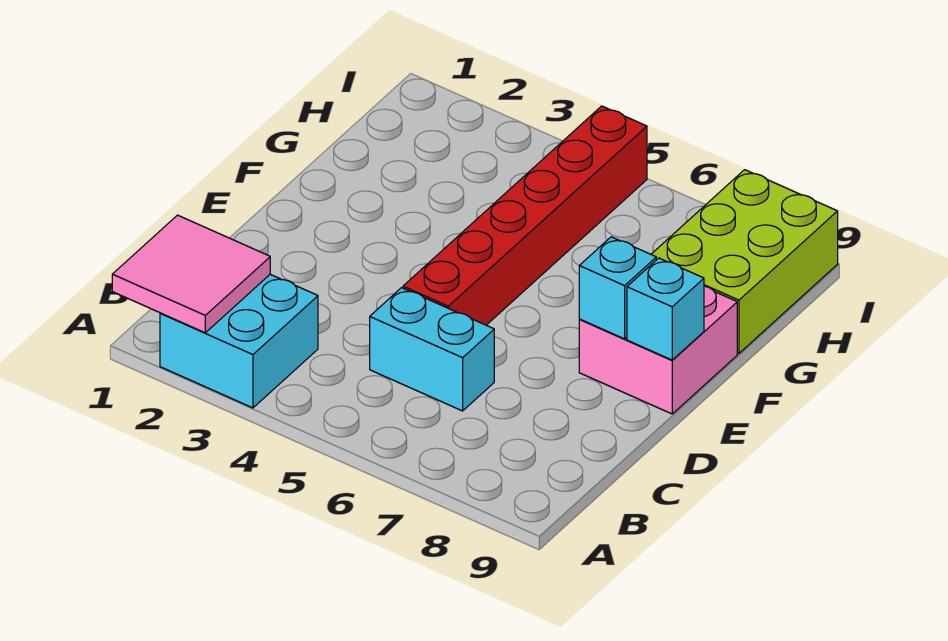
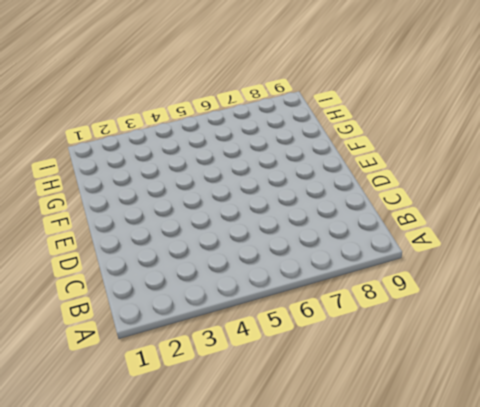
none -> cyan 2x2 brick [160,274,318,408]
none -> cyan 1x2 brick [370,288,494,411]

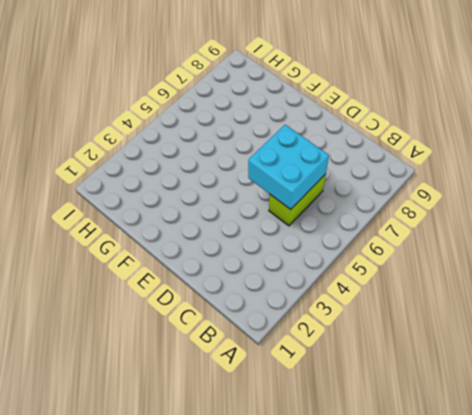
lime 1x2 brick [269,174,326,226] -> cyan 1x2 brick [370,288,494,411]
cyan 2x2 brick [248,125,329,209] -> cyan 2x2 brick moved to [160,274,318,408]
none -> red 1x6 brick [403,106,647,325]
none -> pink 2x2 brick [579,286,737,414]

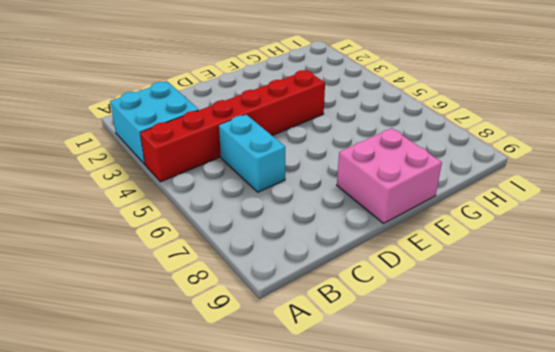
red 1x6 brick [140,70,325,182] -> red 1x6 brick moved to [403,106,647,325]
none -> lime 2x3 brick [651,170,838,353]
none -> pink 2x2 tile [112,215,270,333]

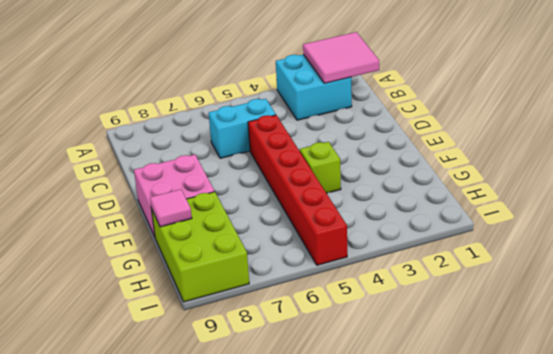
lime 1x1 brick [300,142,341,193] -> none
pink 1x1 tile [150,189,192,227] -> none
none -> cyan 1x1 brick [579,237,656,339]
none -> cyan 1x1 brick [627,258,704,360]

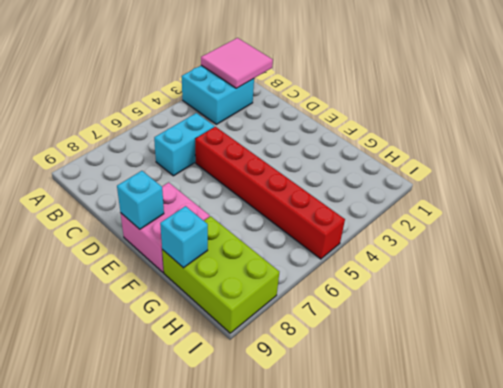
cyan 1x1 brick [160,206,208,268] -> cyan 1x1 brick moved to [579,237,656,339]

